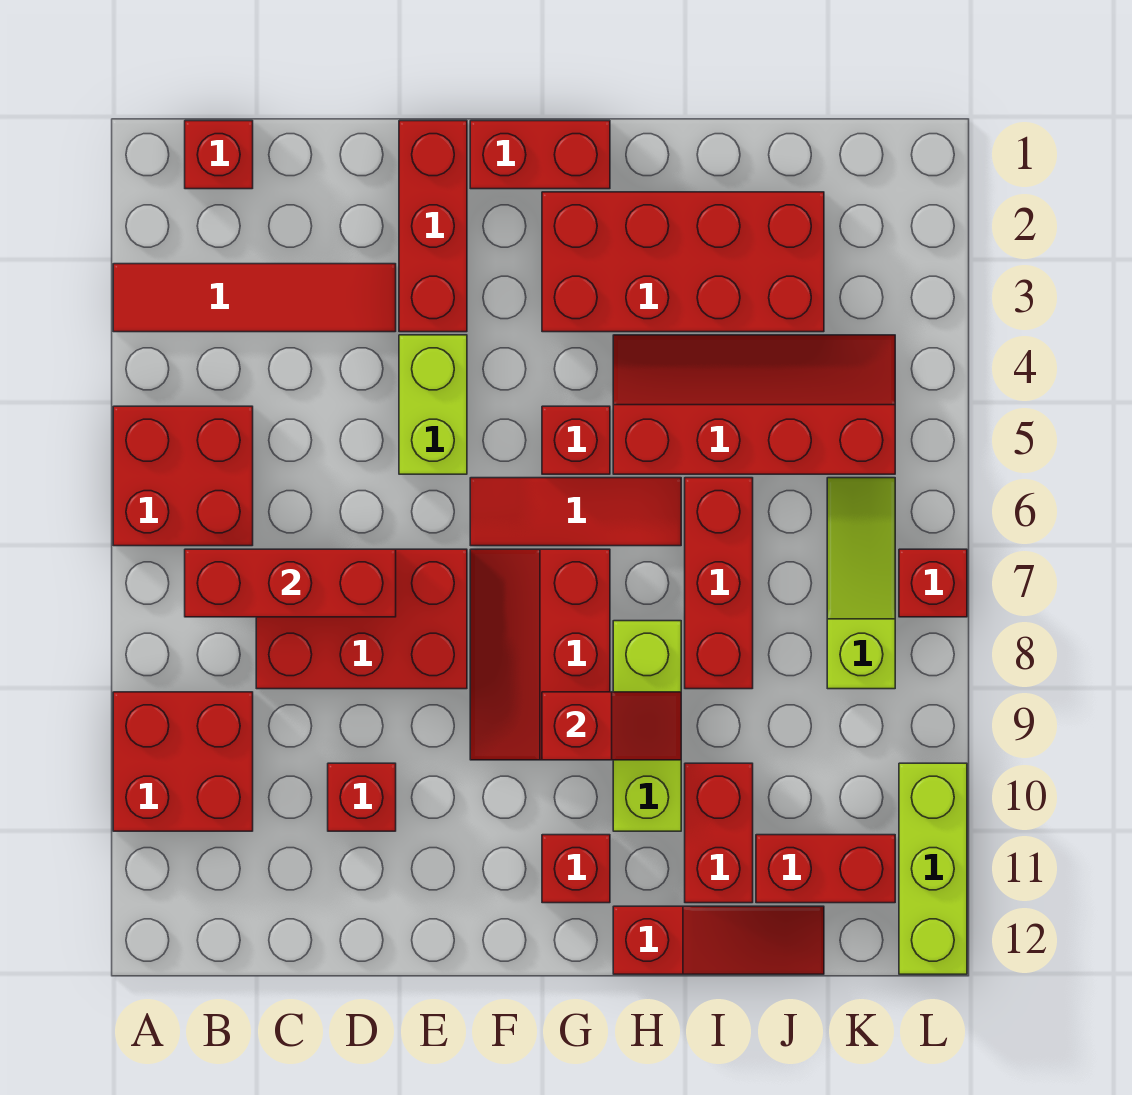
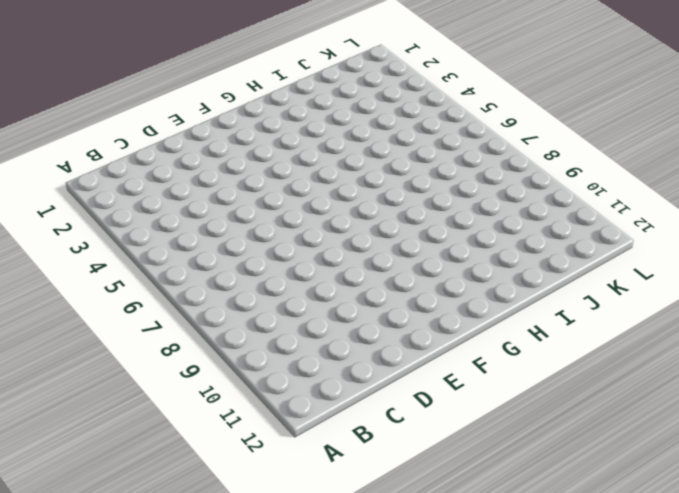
none -> red 1x4 tile [113,264,396,332]
none -> red 2x2 brick [113,406,253,546]
none -> red 2x2 brick [113,692,253,831]

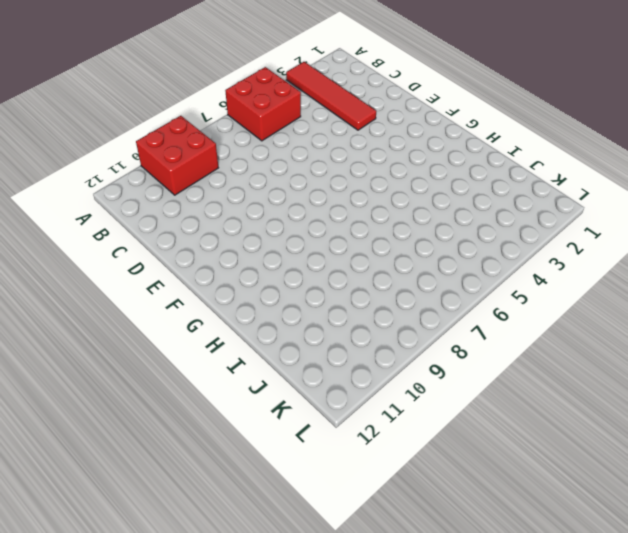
none -> red 1x1 brick [185,121,253,189]
none -> red 2x3 brick [256,549,467,689]
none -> red 1x1 brick [328,763,396,831]

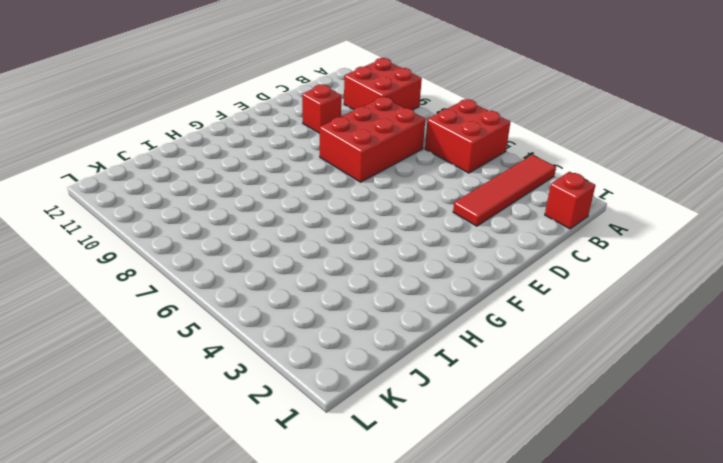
none -> red 1x3 brick [399,121,467,332]
none -> lime 1x2 brick [399,335,467,474]
none -> red 1x2 brick [470,121,610,189]

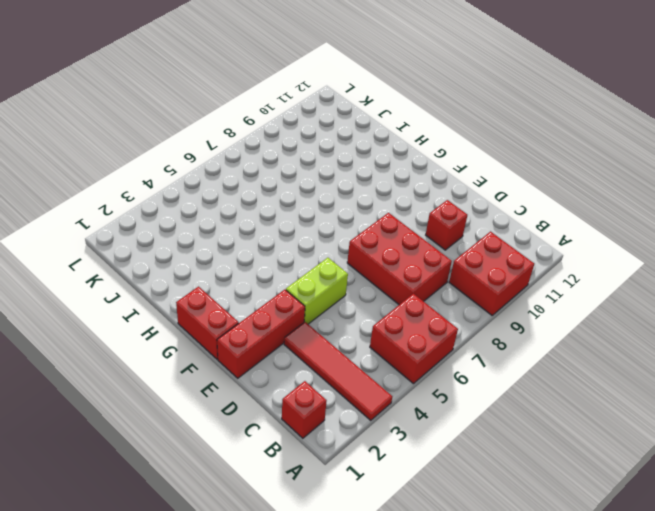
none -> red 1x3 tile [470,478,681,546]
none -> red 2x3 slope [470,549,610,760]
none -> red 2x4 brick [542,192,824,332]

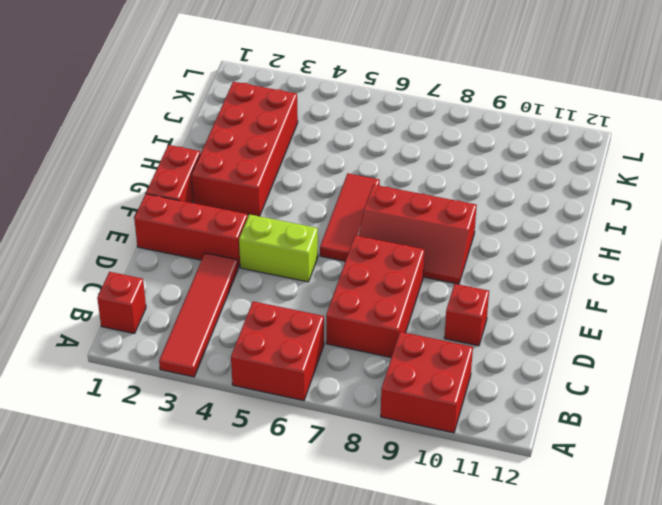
none -> red 1x1 brick [542,406,610,474]
none -> red 1x1 brick [542,835,610,903]
none -> red 2x4 slope [613,335,895,474]

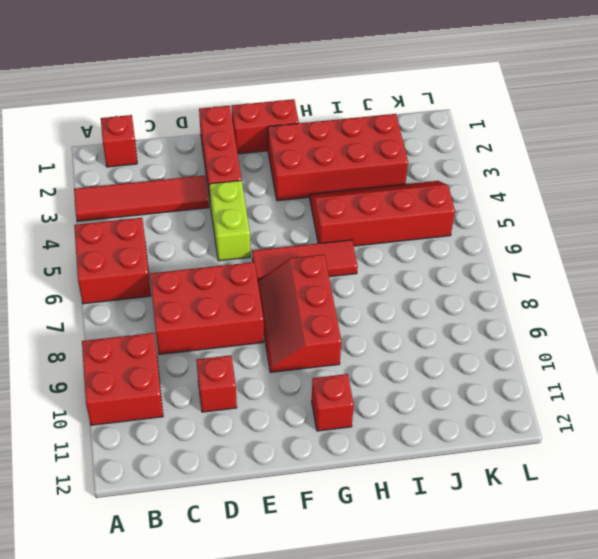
none -> red 1x1 brick [542,406,610,474]
none -> lime 1x3 brick [613,621,681,831]
none -> red 1x3 slope [613,906,824,974]

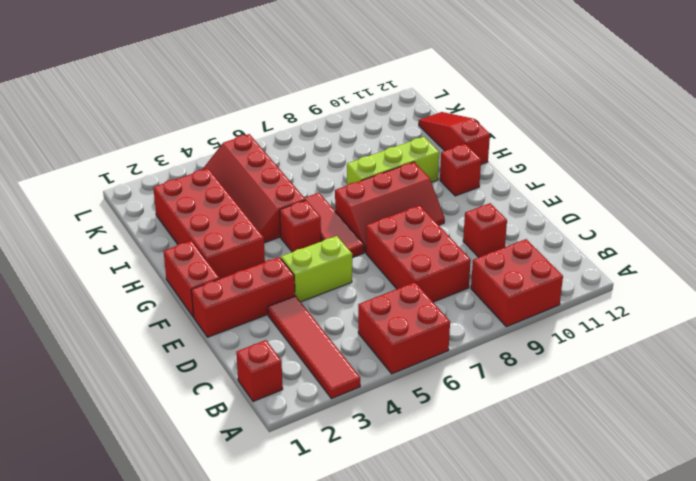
none -> red 1x3 brick [685,478,753,689]
none -> red 1x2 brick [685,763,753,903]
none -> red 1x2 brick [756,835,895,903]

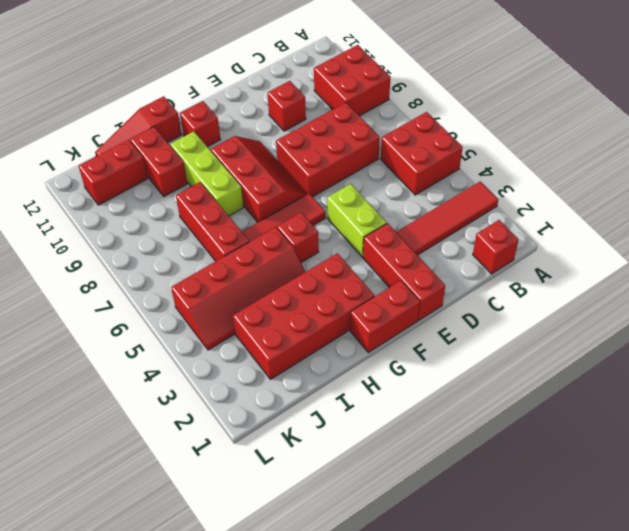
none -> lime 1x3 slope [827,478,895,689]
none -> red 1x1 brick [899,549,967,617]
none -> lime 1x3 brick [899,763,967,974]

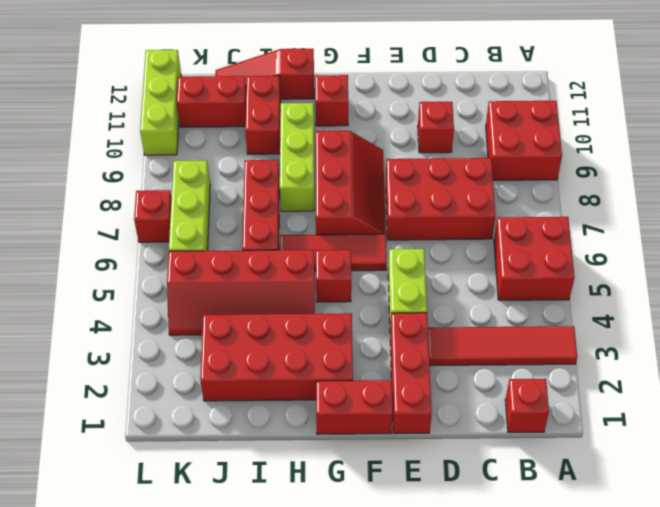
lime 1x3 brick [169,161,210,251] -> lime 1x3 slope [827,478,895,689]
none -> red 1x3 brick [185,549,396,617]
none -> red 1x2 slope [542,692,681,760]

